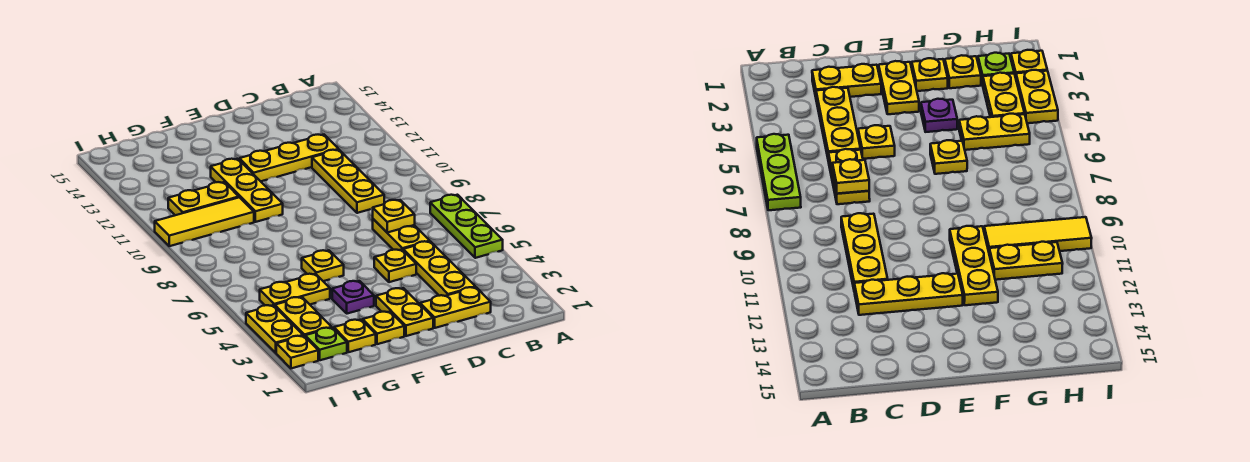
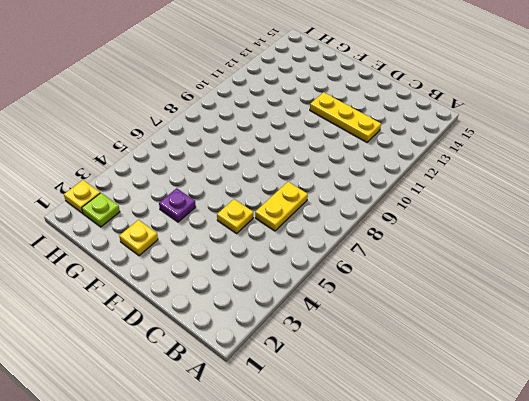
none -> lime 1x3 plate [430,195,503,258]
none -> yellow 1x2 plate [420,287,491,328]
none -> yellow 1x3 plate [403,241,475,296]

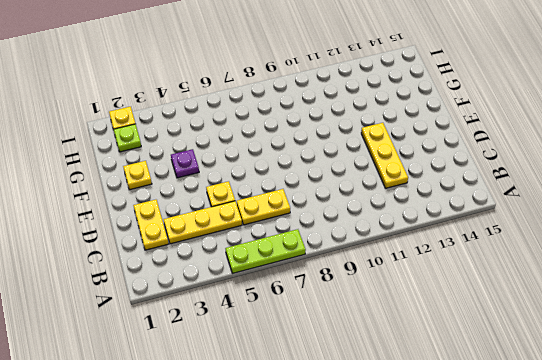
none -> yellow 1x3 plate [312,150,384,213]
none -> yellow 1x2 plate [376,288,433,336]
none -> yellow 1x1 plate [302,250,344,281]

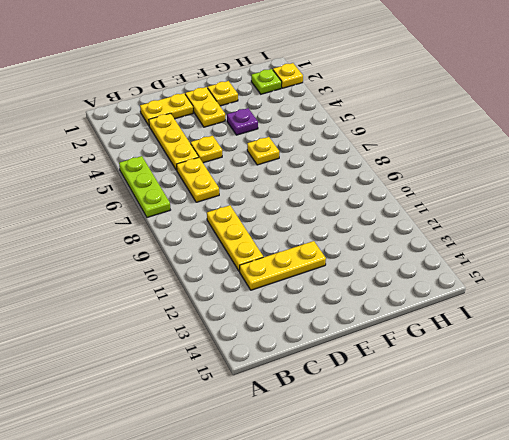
none -> yellow 1x3 plate [211,159,283,222]
none -> yellow 1x1 plate [334,320,376,352]
none -> yellow 1x2 plate [260,274,330,306]

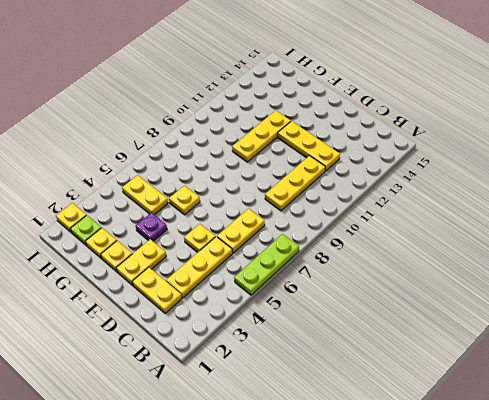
none -> yellow 1x3 tile [155,197,254,246]
none -> yellow 1x2 plate [168,182,239,215]
none -> yellow 1x2 plate [275,297,332,336]

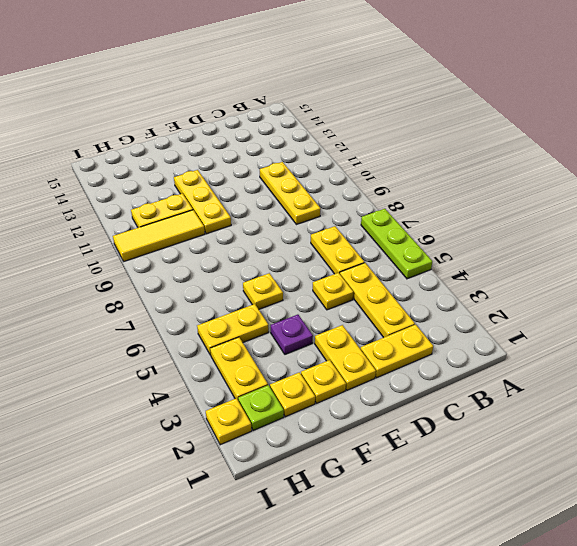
none -> yellow 1x3 plate [239,135,339,181]
none -> yellow 1x2 plate [246,305,303,353]
none -> yellow 1x1 plate [373,200,415,233]

